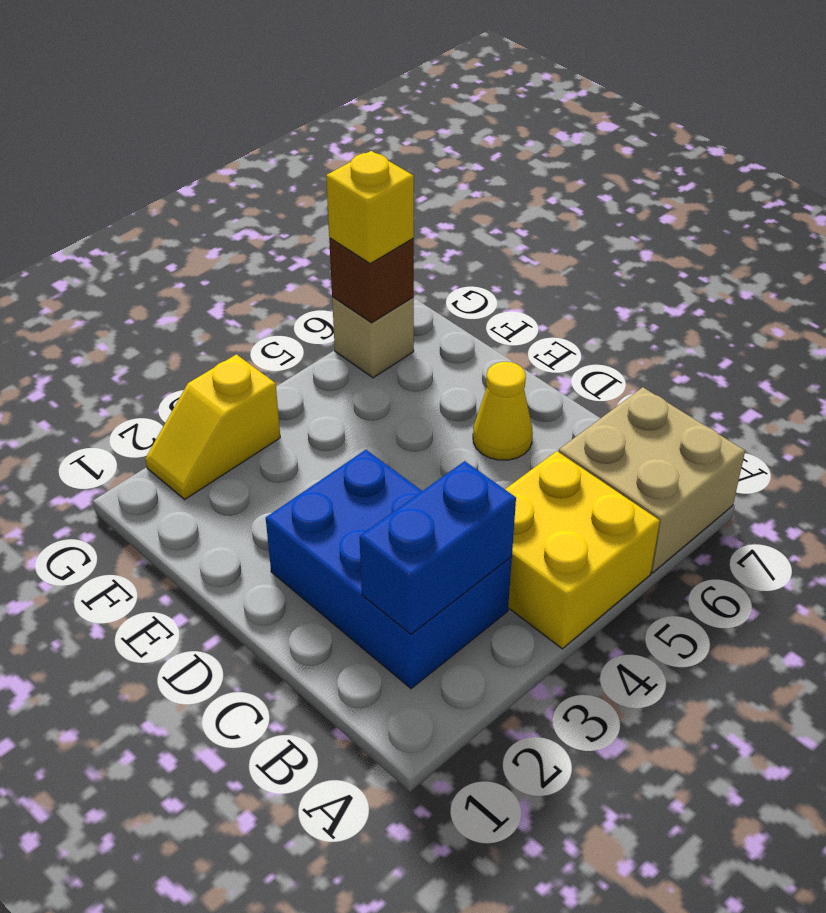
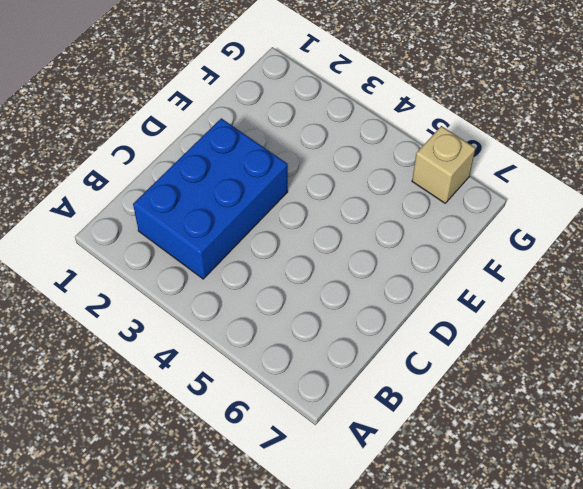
none -> yellow 2x2 brick [505,451,660,649]
none -> tan 2x2 brick [559,387,745,573]

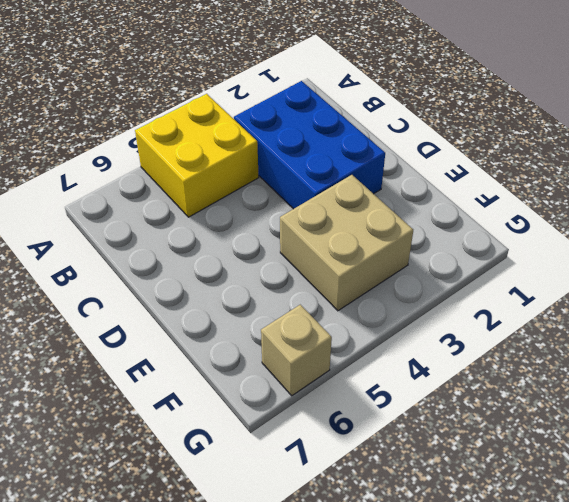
tan 2x2 brick [280,175,413,311] -> tan 2x2 brick moved to [559,387,745,573]
none -> yellow 1x1 cone [473,362,533,460]
none -> yellow 1x2 slope [145,354,280,499]

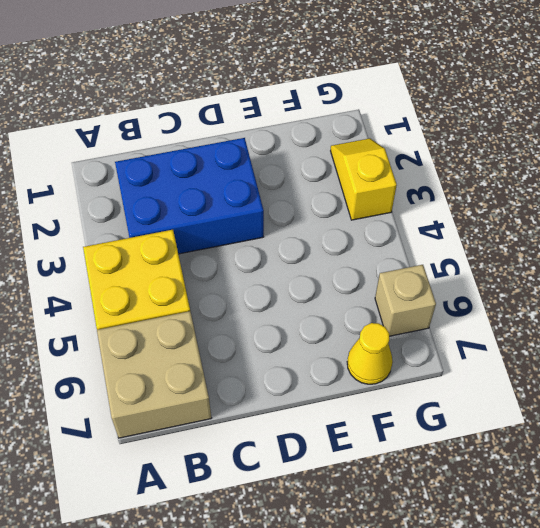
yellow 1x1 cone [347,323,393,384] -> yellow 1x1 cone moved to [473,362,533,460]
none -> blue 1x2 brick [360,461,516,634]
none -> brown 1x1 brick [329,238,414,323]

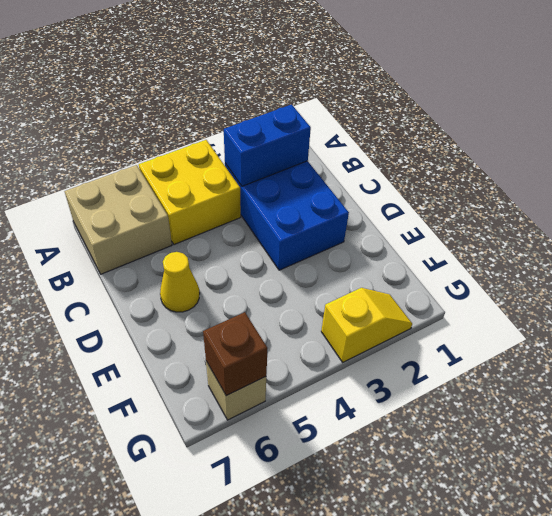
none -> yellow 1x1 brick [326,151,414,264]

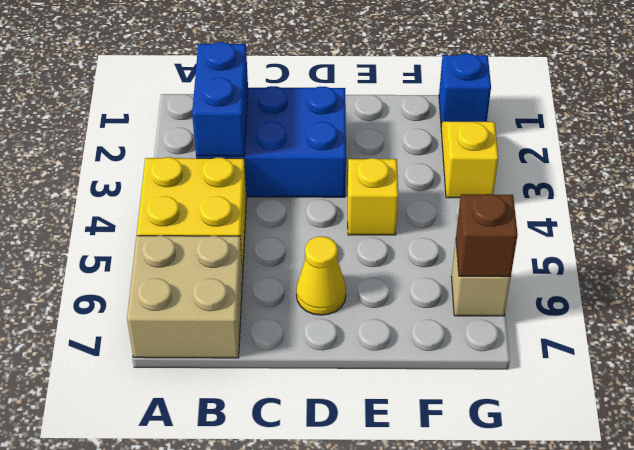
yellow 1x1 brick [348,158,398,235] -> yellow 1x1 brick moved to [326,151,414,264]
blue 1x1 brick [439,54,491,126] -> none

